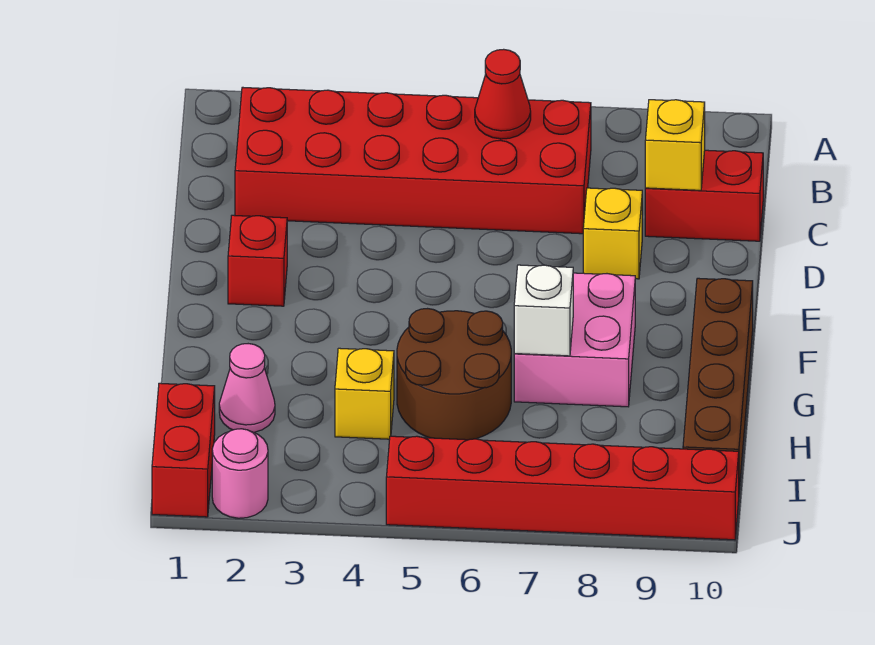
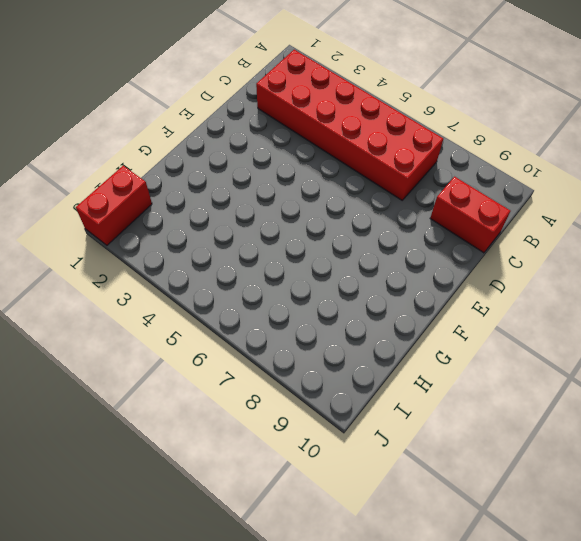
none -> yellow 1x1 brick [583,188,642,279]
none -> red 1x1 brick [228,215,287,306]
none -> pink 2x2 brick [514,273,635,407]

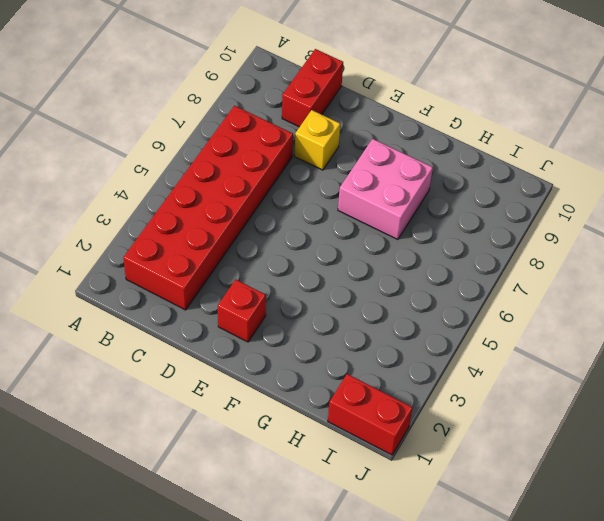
none -> brown 1x4 brick [683,278,753,490]
none -> brown 2x2 round brick [397,309,511,440]
none -> pink 1x1 cone [219,344,275,432]

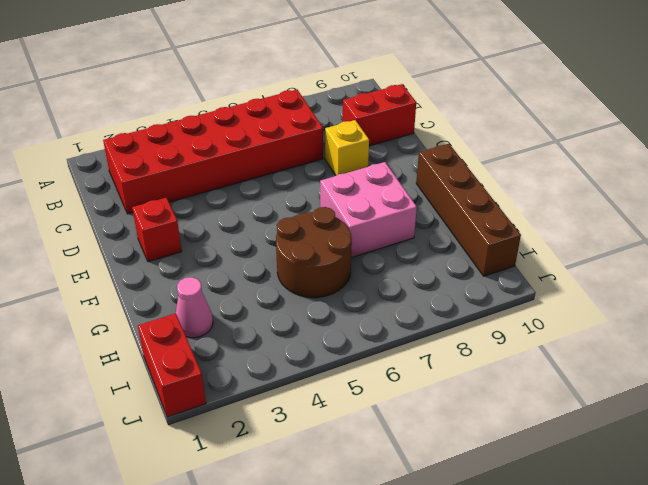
none -> yellow 1x1 brick [335,348,394,439]
none -> pink 1x1 round brick [212,429,268,518]
none -> red 1x6 brick [386,436,739,540]

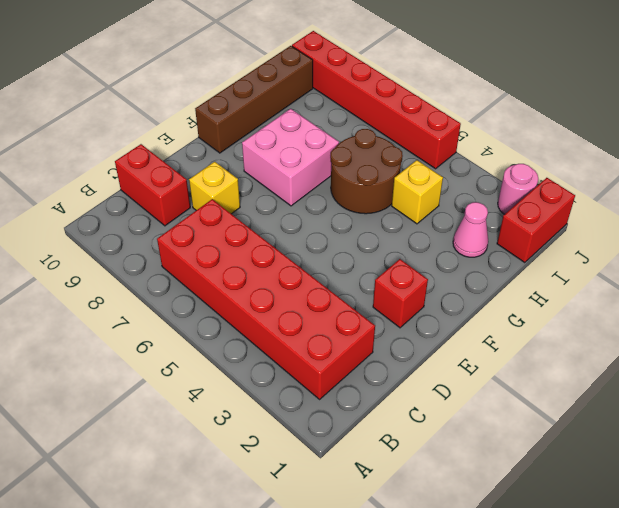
none -> red 1x1 cone [475,49,531,139]
none -> yellow 1x1 brick [645,100,705,190]
none -> white 1x1 brick [514,265,573,356]

